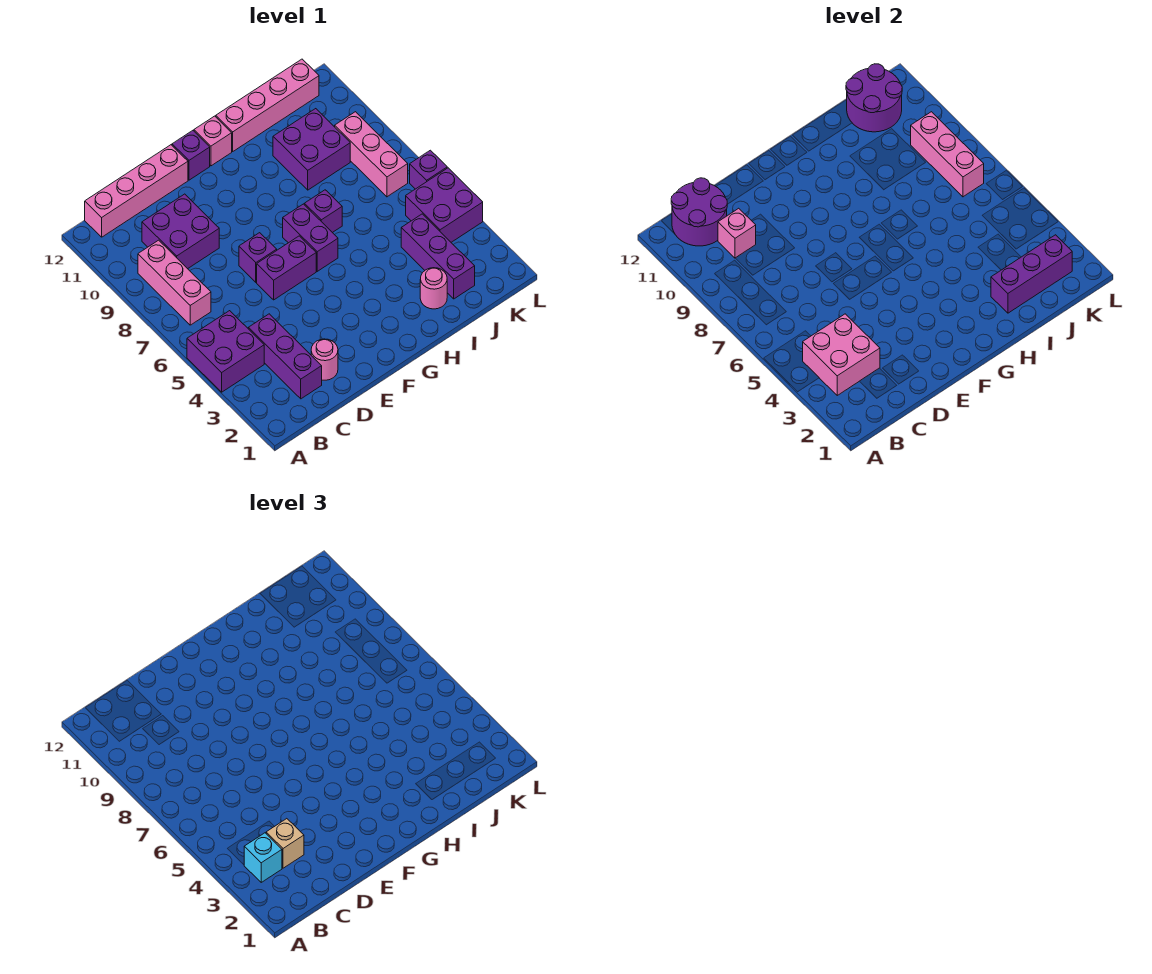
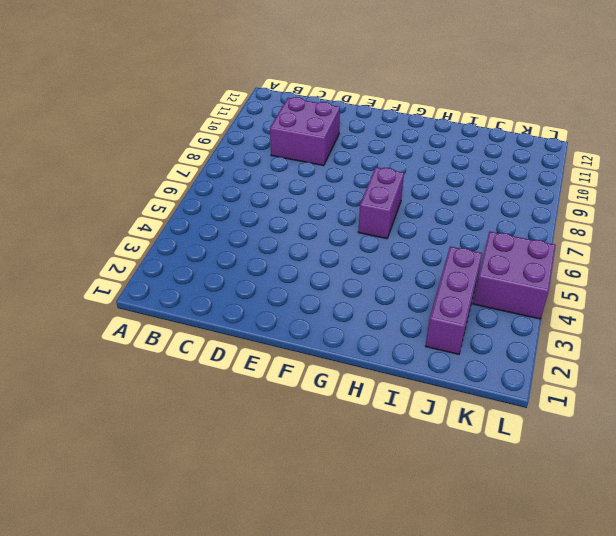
none -> purple 2x2 brick [187,311,264,392]
none -> pink 1x3 brick [138,240,211,325]
none -> pink 1x4 brick [85,145,188,237]

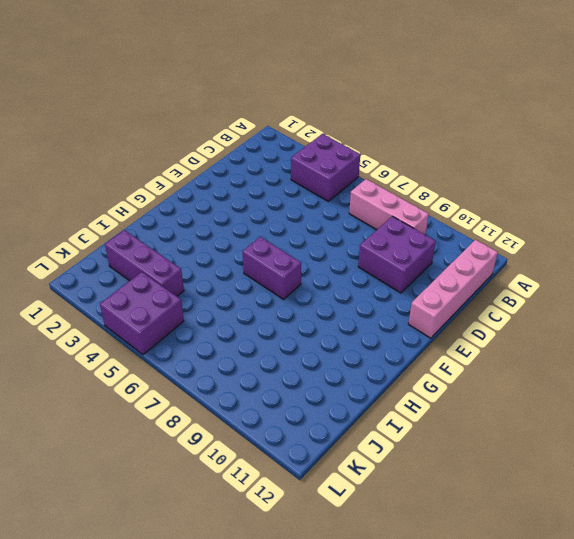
none -> purple 1x3 brick [248,314,322,399]
none -> pink 1x1 round brick [311,339,338,380]
none -> purple 1x2 brick [257,236,316,300]

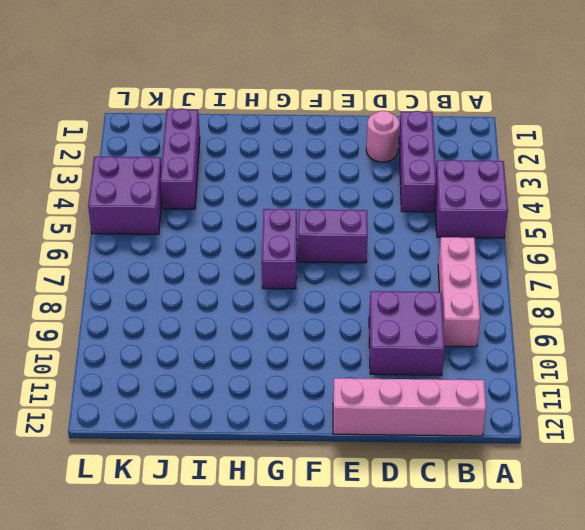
none -> purple 1x1 brick [239,233,277,282]
none -> purple 1x1 brick [172,131,210,180]
none -> pink 1x1 brick [194,116,232,166]

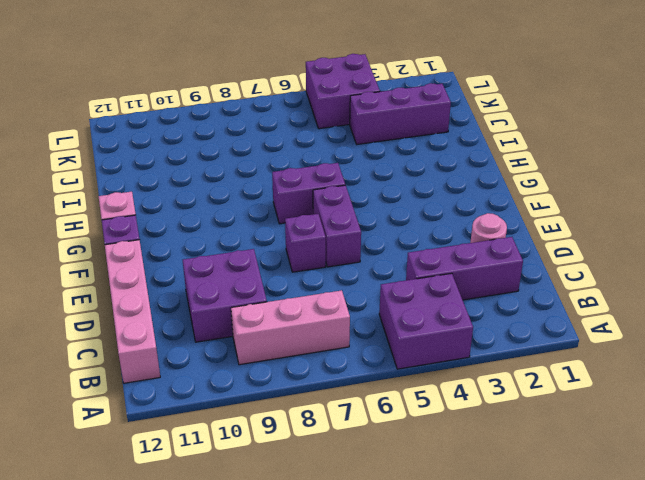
none -> purple 1x1 brick [304,190,342,233]
none -> pink 1x4 brick [216,59,319,151]
none -> pink 1x1 round brick [420,268,447,309]

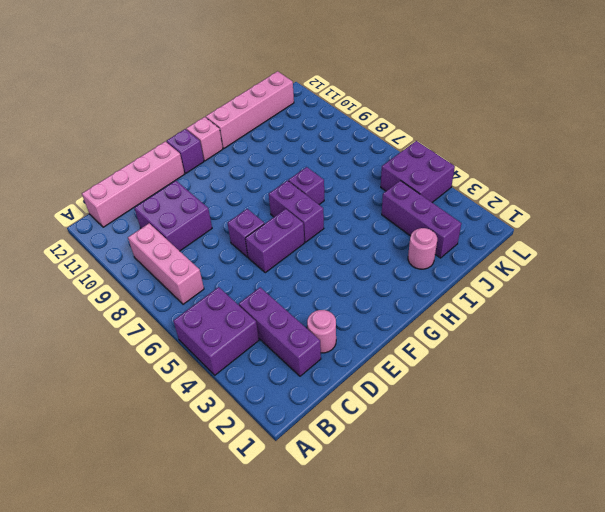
none -> purple 2x2 brick [273,109,350,190]
none -> pink 1x3 brick [335,112,408,197]
none -> purple 1x1 brick [410,150,447,189]

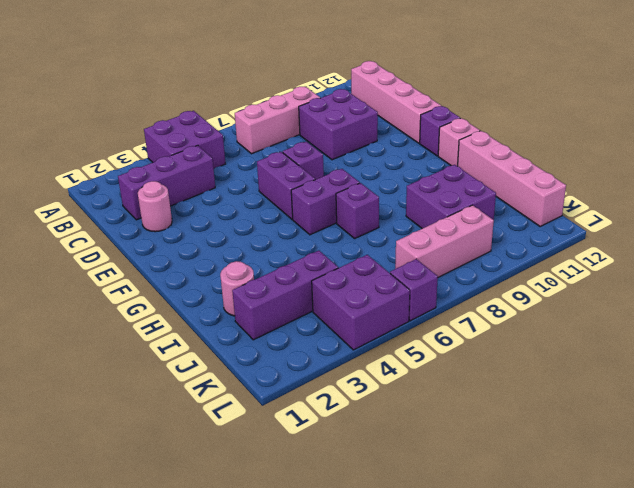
none -> pink 2x2 brick [803,314,880,395]
none -> purple 2x2 round brick [671,178,727,246]
none -> pink 1x1 brick [718,208,756,258]

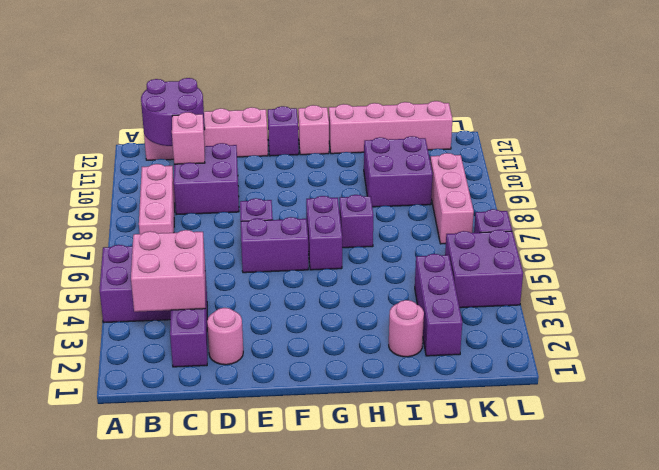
none -> purple 1x3 brick [991,235,1072,313]
none -> purple 2x2 round brick [846,64,902,132]
none -> pink 1x3 brick [911,112,984,197]

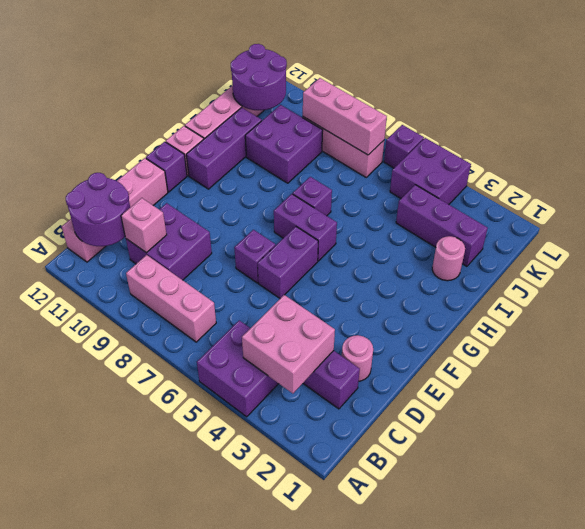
purple 1x3 brick [186,108,262,189] -> purple 1x3 brick moved to [991,235,1072,313]
none -> cyan 1x1 brick [244,833,282,882]
none -> tan 1x1 brick [266,819,304,868]

